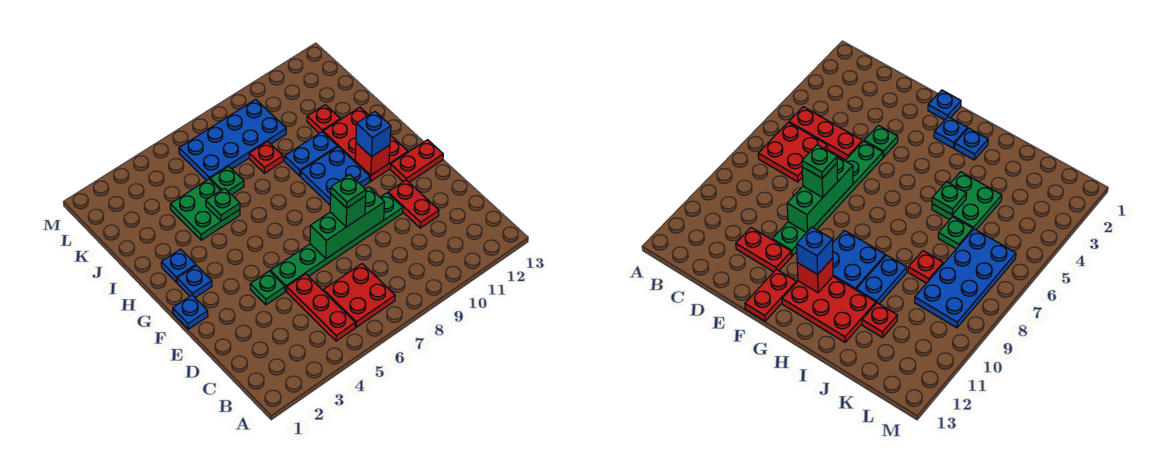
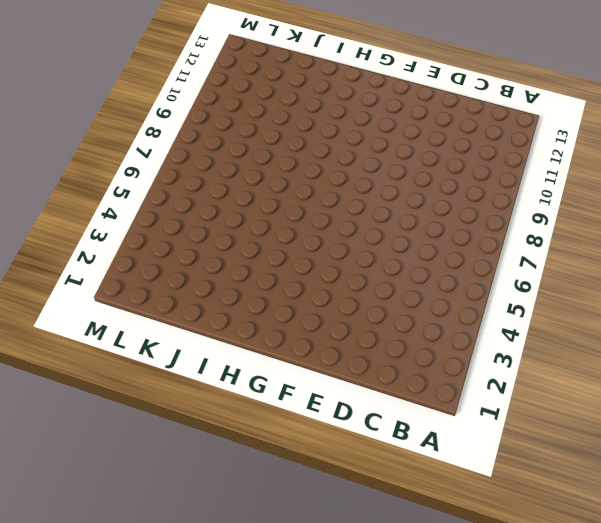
none -> red 1x3 plate [287,274,355,341]
none -> red 2x2 plate [323,264,395,327]
none -> red 1x2 plate [388,180,439,228]

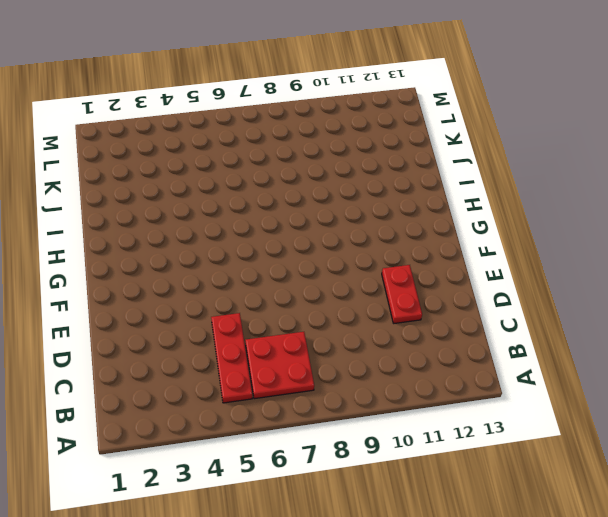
none -> green 1x1 plate [250,271,285,305]
none -> green 1x6 plate [270,193,403,291]
none -> blue 1x1 plate [173,295,208,329]

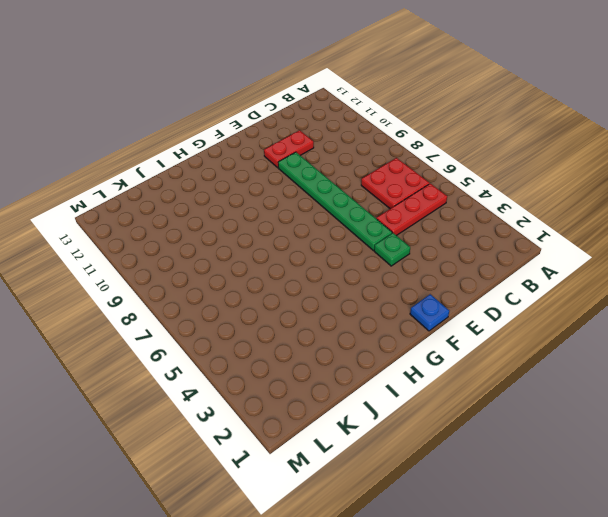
none -> red 1x2 plate [390,140,443,182]
none -> blue 1x1 plate [177,265,212,297]
none -> blue 2x2 plate [301,147,370,205]

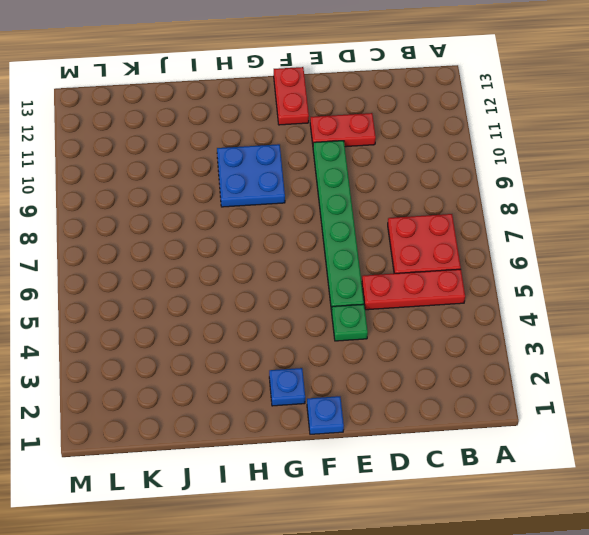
none -> red 2x3 plate [323,107,408,181]
none -> blue 1x1 plate [161,249,196,283]
none -> green 2x2 plate [170,179,240,240]

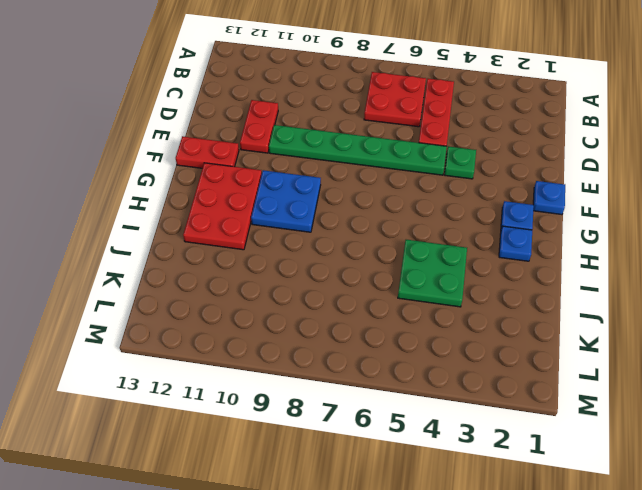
none -> blue 1x2 plate [285,132,337,176]
none -> green 1x1 plate [210,166,244,195]
none -> red 1x1 plate [249,141,283,173]

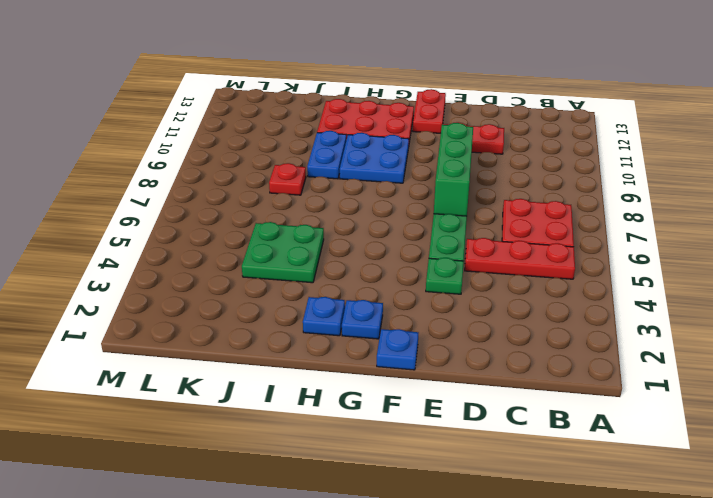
none -> green 1x1 plate [210,166,244,195]
none -> red 1x1 plate [307,105,340,133]
none -> blue 2x4 plate [179,99,286,180]

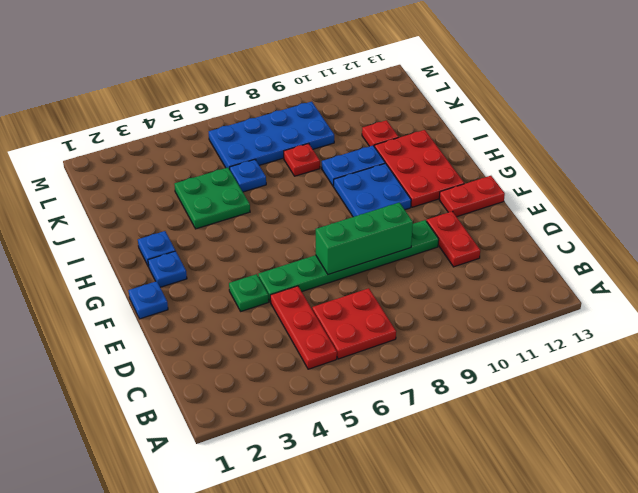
blue 1x1 plate [230,160,266,192] -> green 1x1 plate [210,166,244,195]
none -> red 1x1 brick [355,143,390,175]
none -> green 1x1 plate [206,188,240,221]
none -> green 1x1 brick [330,194,366,227]

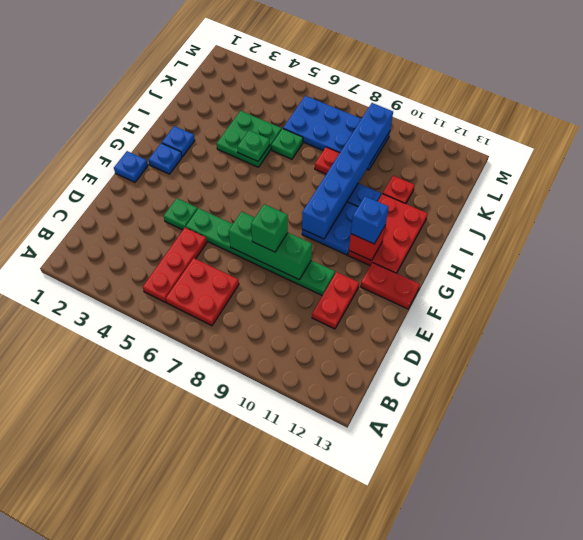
blue 1x6 brick [302,103,393,239] -> none
none -> green 1x1 plate [331,175,366,208]

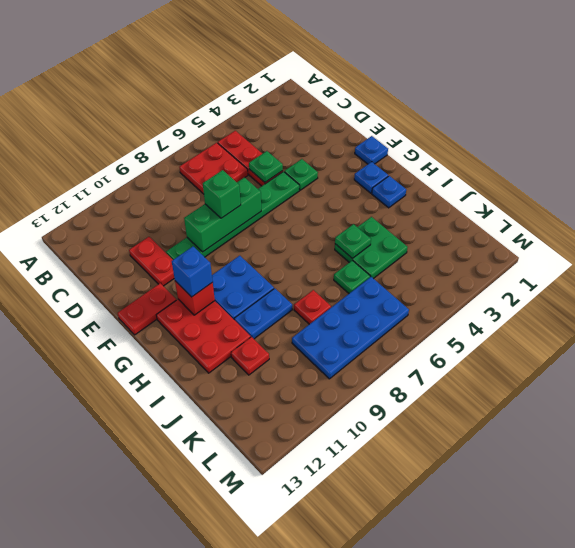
green 1x1 plate [249,151,283,182] -> green 1x1 plate moved to [331,175,366,208]

